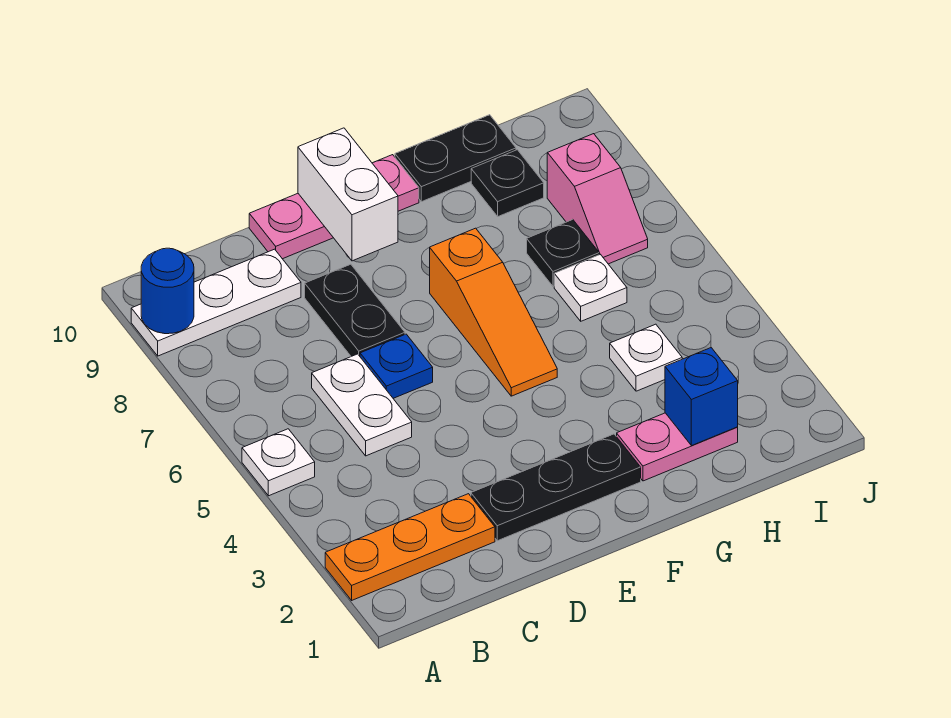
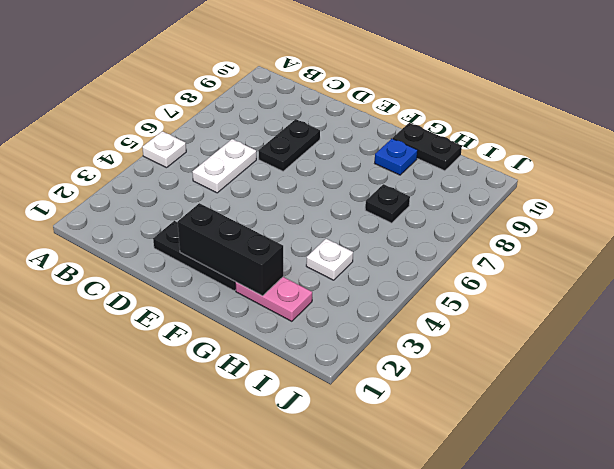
black 1x3 brick [178,203,283,296] -> none
blue 1x1 plate [375,139,418,175] -> blue 1x1 plate moved to [360,334,433,398]
none -> orange 1x3 plate [325,494,495,600]
none -> white 1x3 plate [131,249,301,356]
none -> pink 1x3 plate [249,155,419,259]

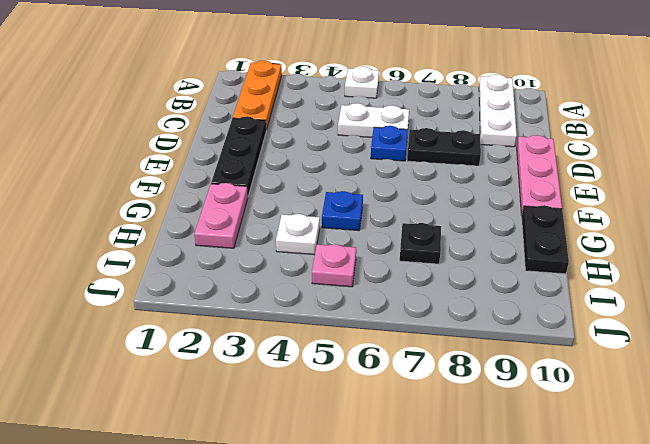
blue 1x1 plate [322,191,363,231] -> none
pink 1x1 plate [312,244,356,287] -> none
none -> orange 1x3 slope [430,228,557,396]
none -> white 1x1 plate [554,255,627,321]
none -> black 1x1 plate [471,150,544,216]

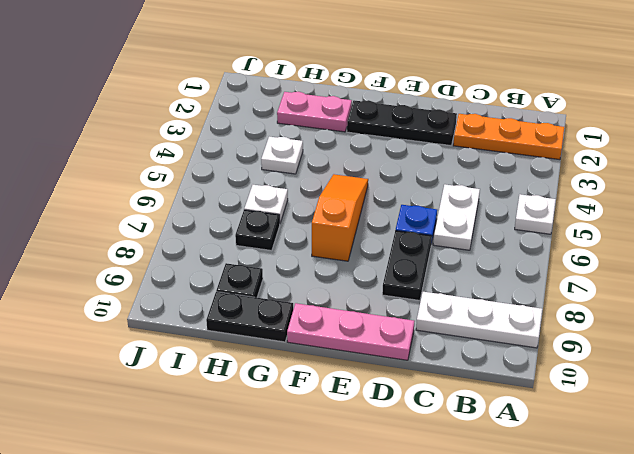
none -> pink 1x2 slope [547,134,648,264]
none -> blue 1x1 round brick [141,248,194,334]
none -> white 1x2 brick [298,128,398,261]

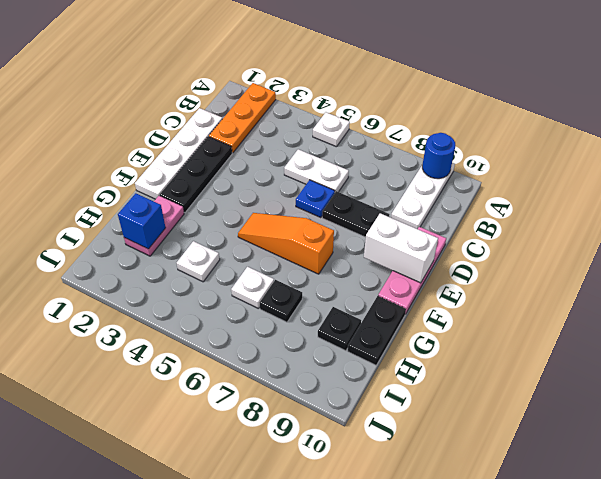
white 1x4 plate [135,108,222,199] -> none
none -> pink 1x2 slope [547,134,648,264]

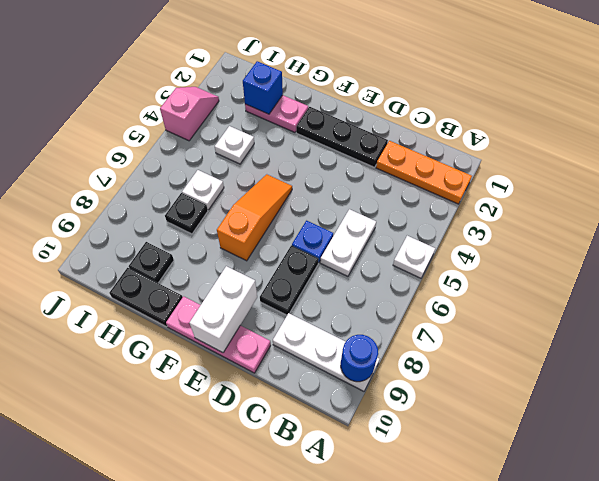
pink 1x2 slope [160,87,219,141] -> pink 1x2 slope moved to [547,134,648,264]

